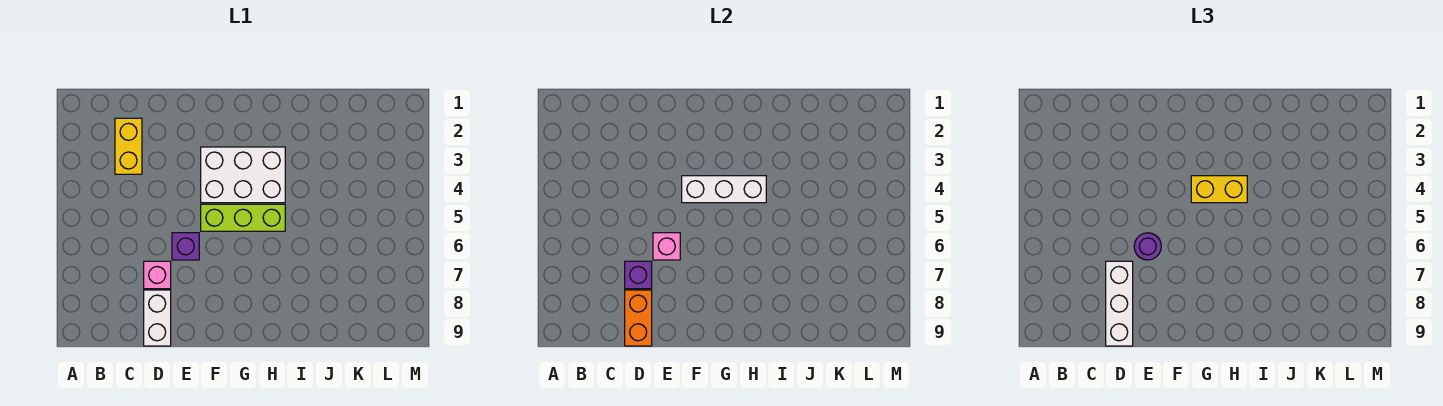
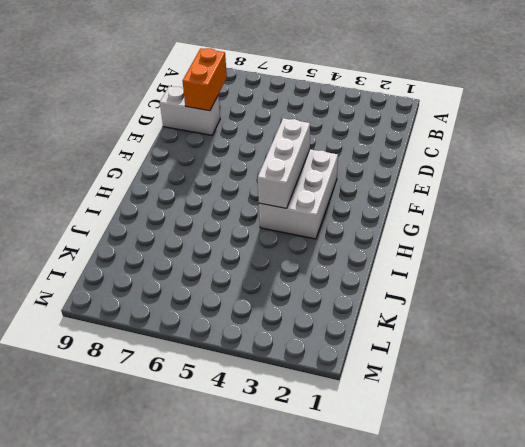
orange 1x2 brick [183,48,227,111] -> orange 1x2 brick turned to [625,290,652,346]
none -> yellow 1x2 brick [115,118,142,174]
none -> pink 1x1 brick [144,261,171,289]
none -> purple 1x1 brick [172,233,199,260]

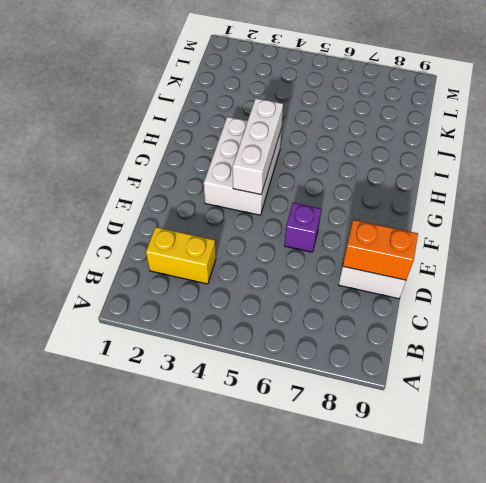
none -> pink 1x1 brick [144,261,171,289]
none -> lime 1x3 brick [201,204,285,231]
none -> purple 1x1 brick [625,261,652,289]

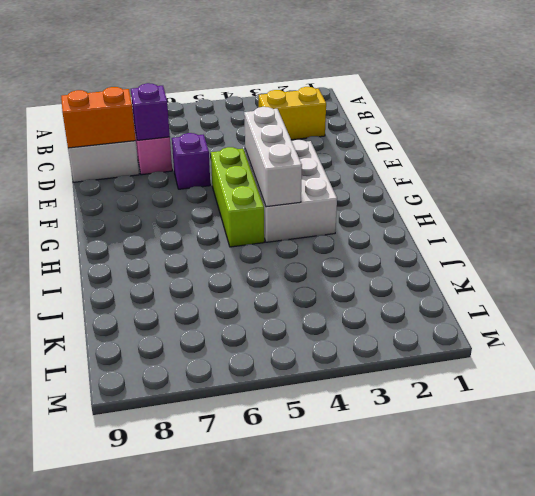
none -> pink 1x1 brick [653,233,680,260]
none -> white 1x3 brick [1106,261,1133,346]
none -> purple 1x1 round brick [1134,233,1161,260]

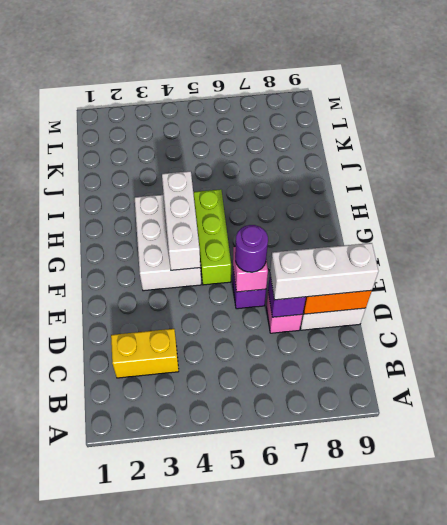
none -> yellow 1x2 brick [1191,176,1247,203]

